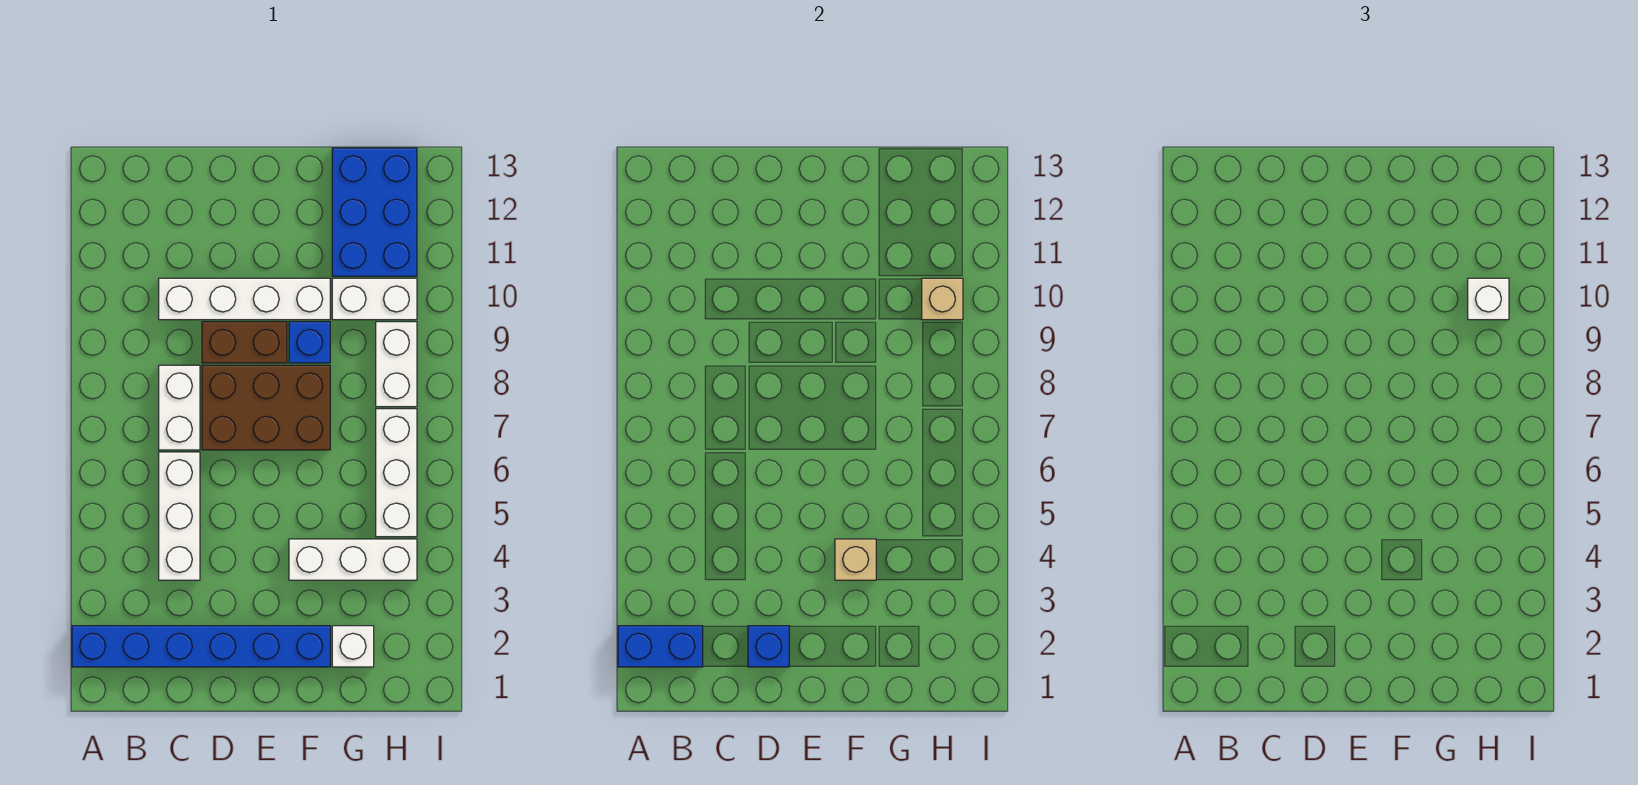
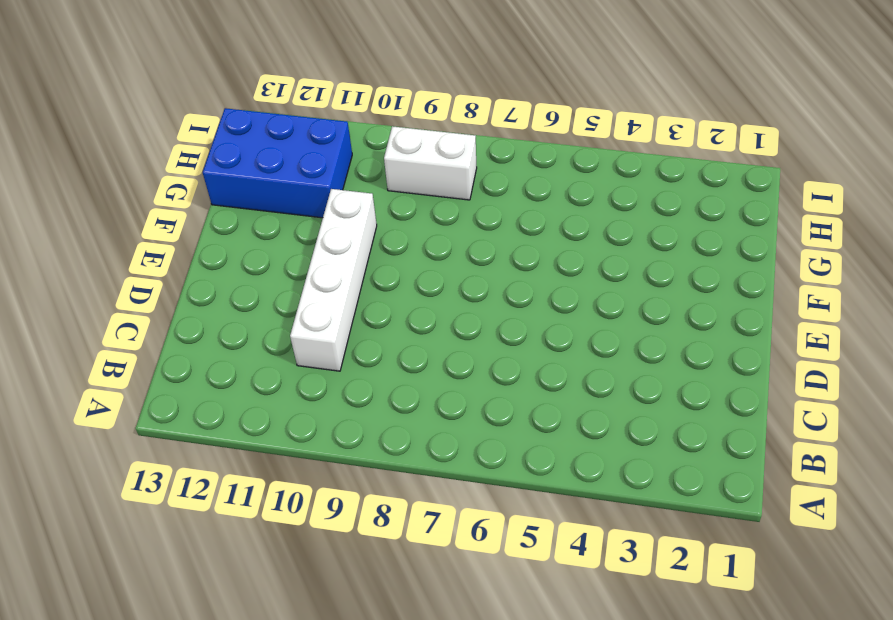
none -> blue 1x6 brick [72,626,330,667]
none -> white 1x3 brick [159,452,200,580]
none -> white 1x2 brick [159,365,200,450]

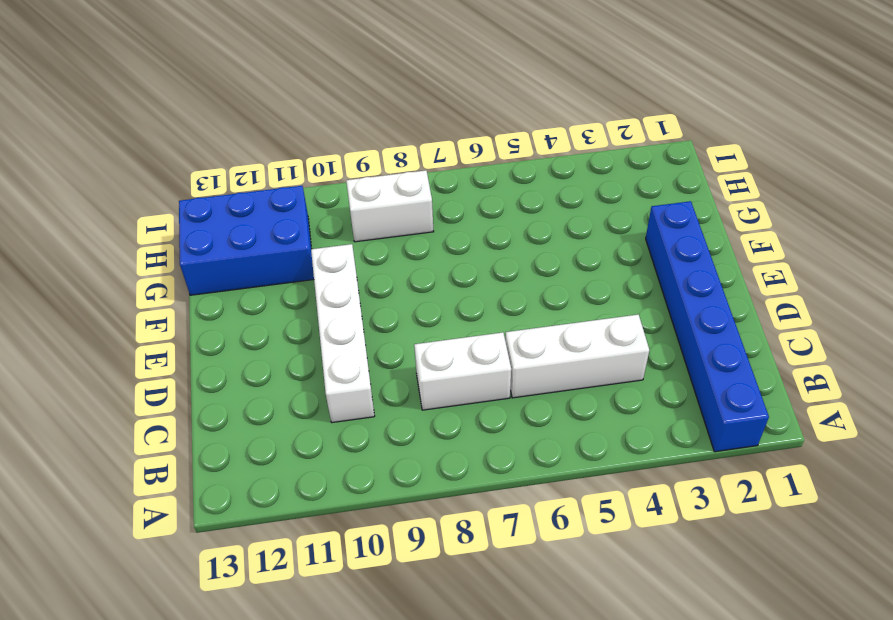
none -> brown 2x3 brick [202,365,330,450]
none -> brown 1x2 brick [202,322,287,363]
none -> white 1x3 brick [289,539,417,580]

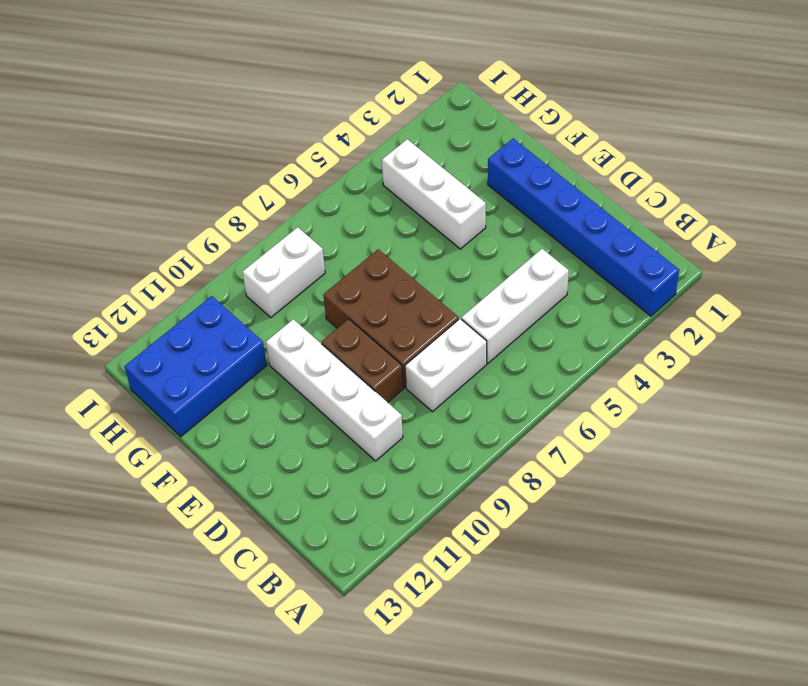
none -> blue 1x1 brick [289,322,330,363]
none -> white 1x1 brick [332,626,374,667]
none -> white 1x2 brick [332,278,417,320]

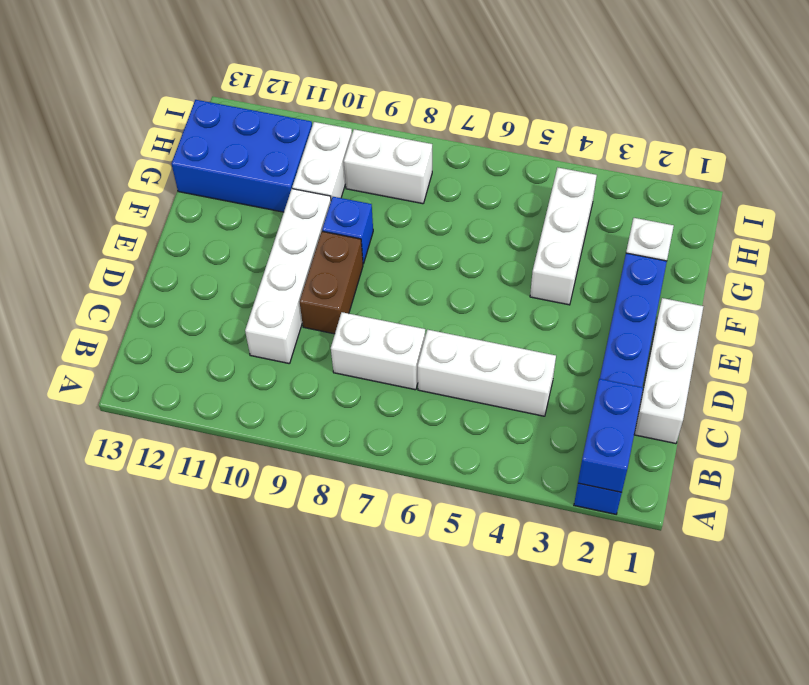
white 1x3 brick [634,298,704,444] -> white 1x3 brick turned to [376,409,417,537]
none -> brown 2x3 brick [202,365,330,450]
none -> blue 1x1 brick [748,626,789,667]
none -> tan 1x1 brick [835,539,876,580]

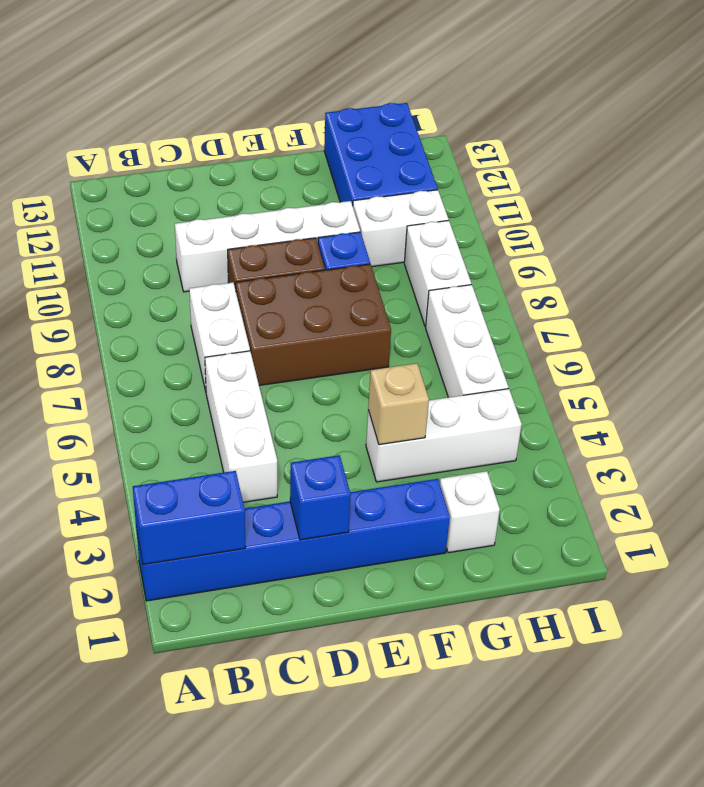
none -> tan 1x1 brick [922,278,963,320]
none -> white 1x1 brick [1468,278,1509,320]

